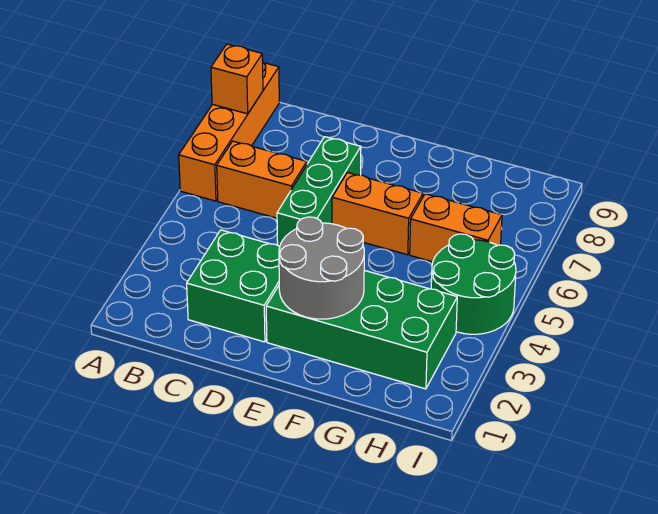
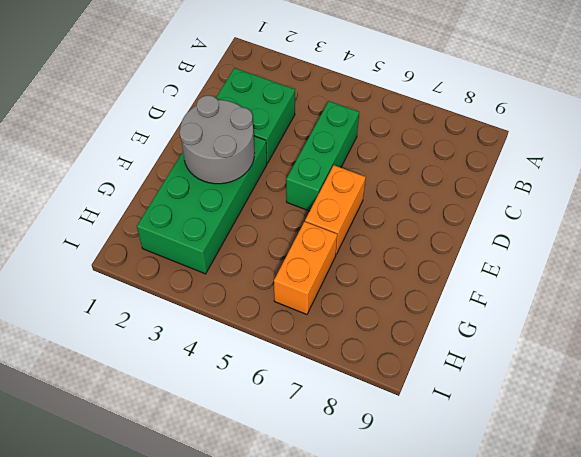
green 1x3 brick [286,101,359,211] -> green 1x3 brick turned to [277,137,361,246]
none -> orange 1x4 brick [179,63,279,201]
none -> orange 1x2 brick [217,141,307,218]

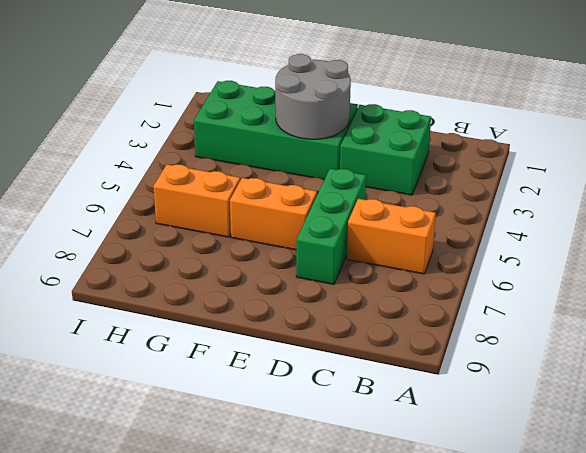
none -> orange 1x4 brick [179,63,279,201]
none -> green 2x2 round brick [431,234,516,334]

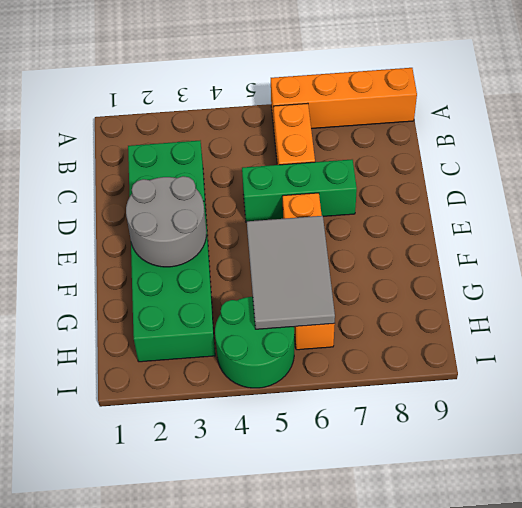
grey 2x3 tile [247,216,335,329] -> none
none -> orange 1x1 brick [211,44,263,114]

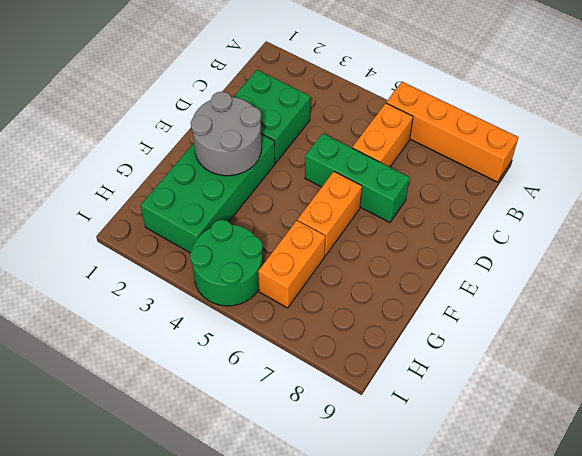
none -> orange 1x1 brick [211,44,263,114]

